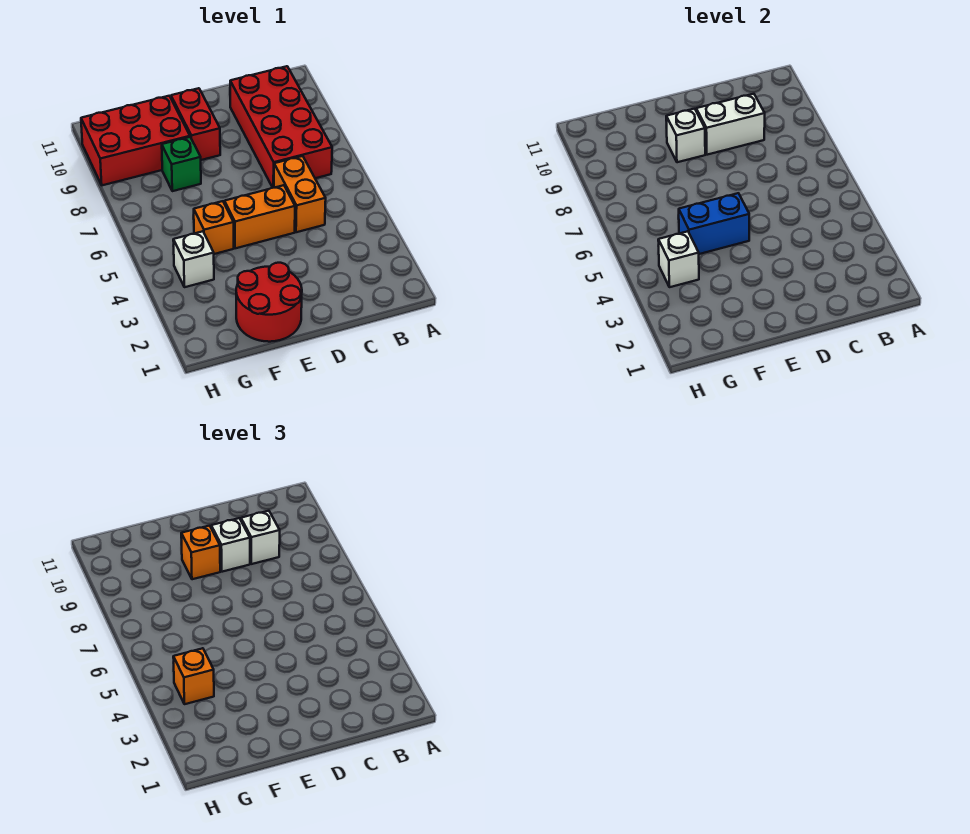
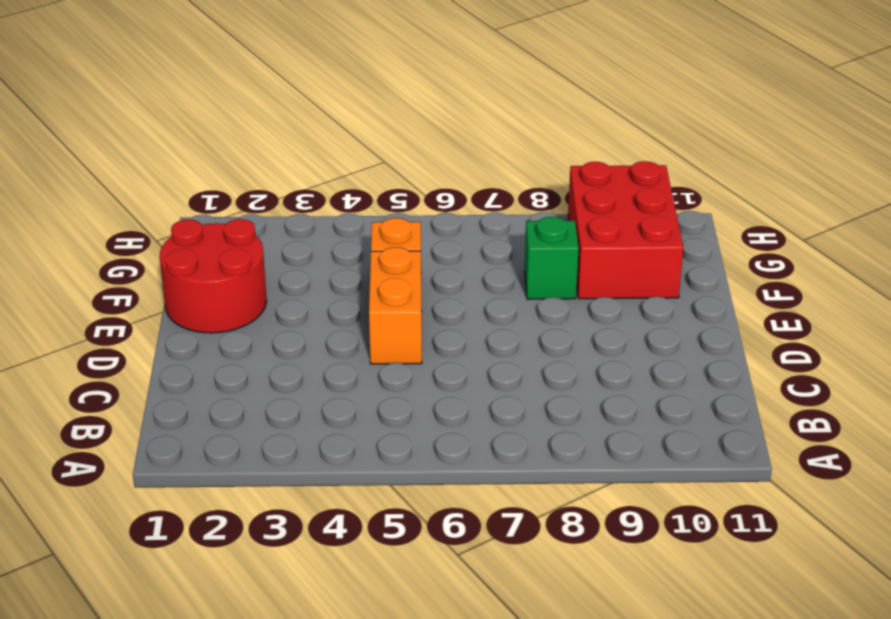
none -> red 2x4 brick [230,66,332,188]
none -> orange 1x2 brick [274,156,326,232]
none -> red 1x2 brick [171,88,220,160]

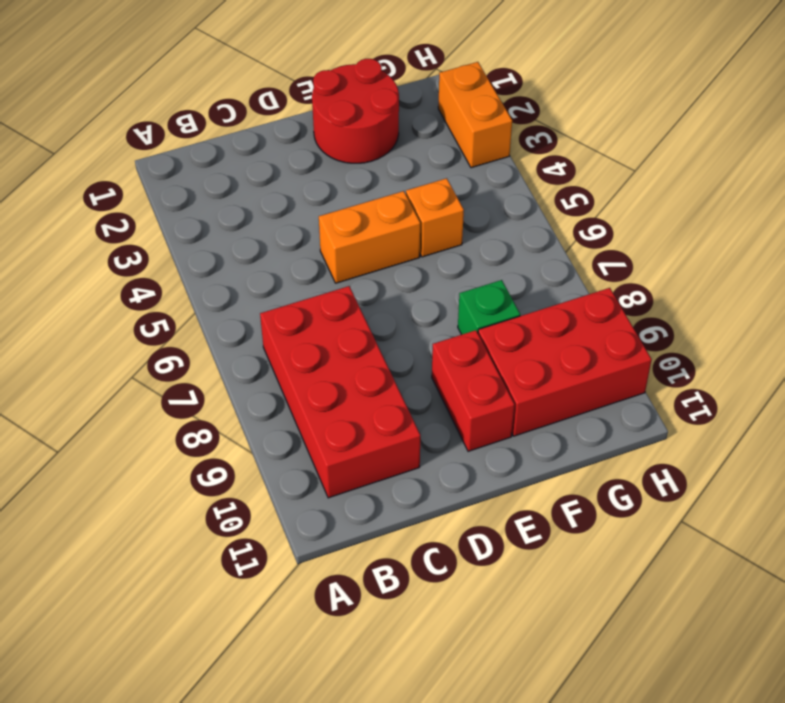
orange 1x2 brick [438,62,512,168] -> orange 1x2 brick moved to [274,156,326,232]
none -> white 1x1 brick [173,231,214,287]
none -> white 1x2 brick [696,94,765,155]
none -> blue 1x2 brick [678,193,749,254]

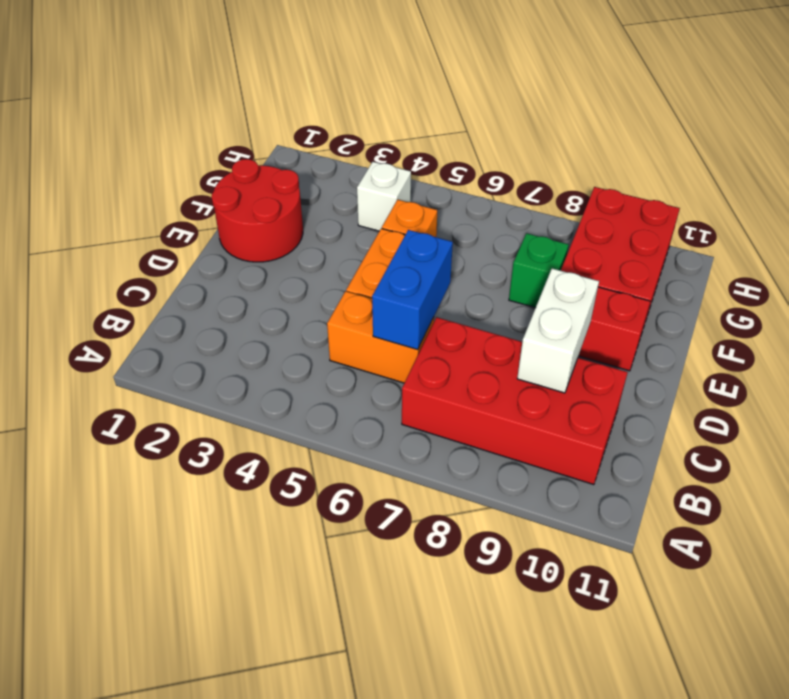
blue 1x2 brick [372,230,453,349] -> blue 1x2 brick moved to [678,193,749,254]
none -> white 1x1 brick [666,109,705,162]
none -> white 1x1 brick [658,231,699,287]
none -> white 1x1 brick [241,511,280,564]

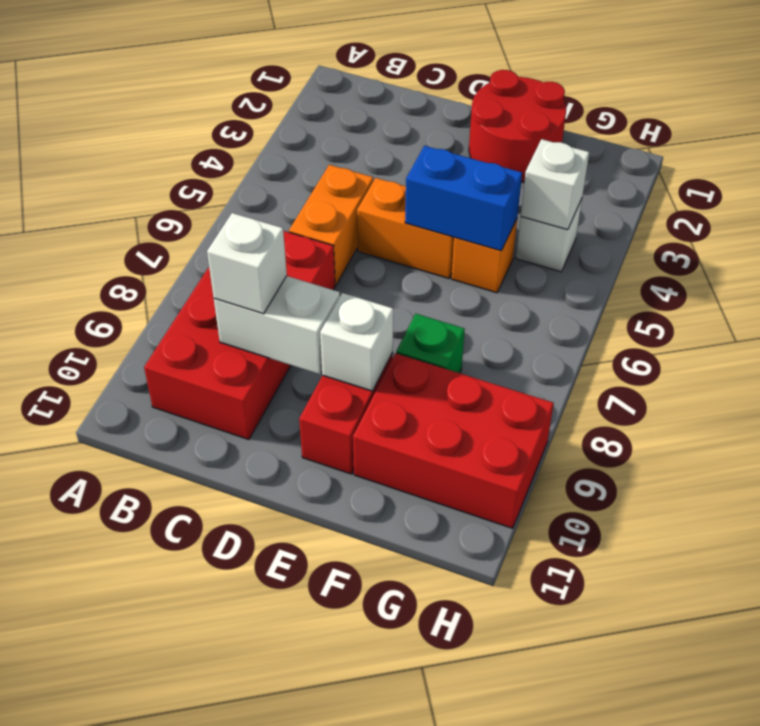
none -> white 1x1 brick [211,518,250,572]
none -> orange 1x1 brick [181,526,220,579]
none -> orange 1x1 brick [173,648,214,704]

